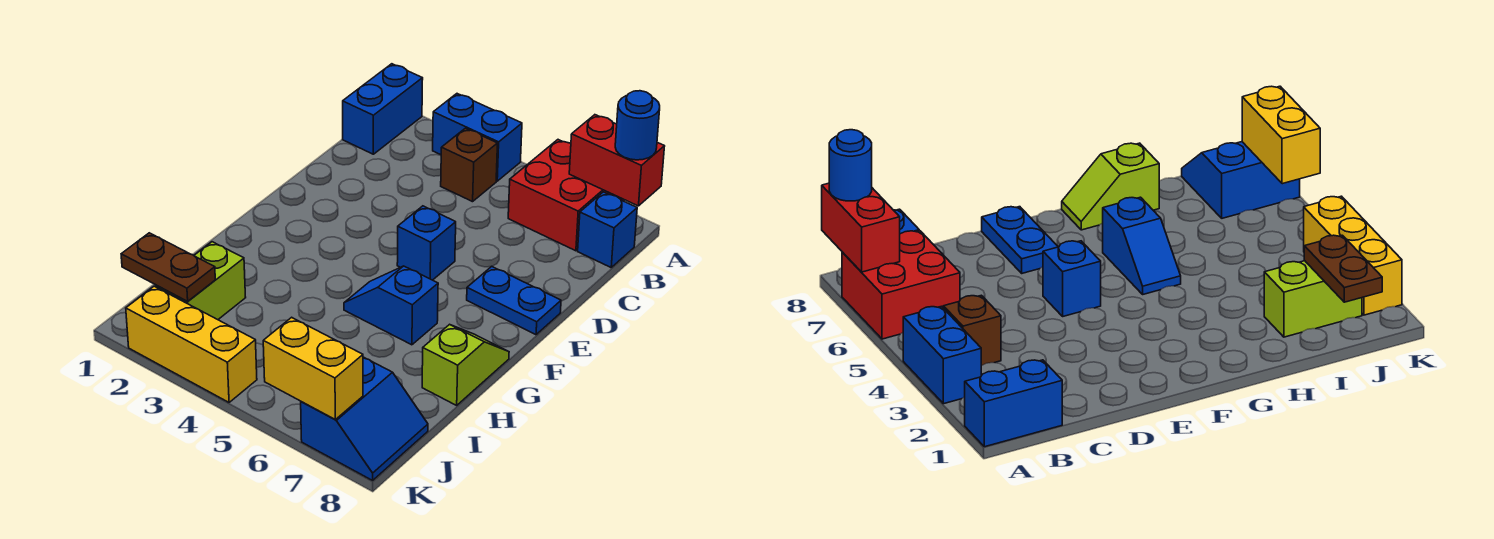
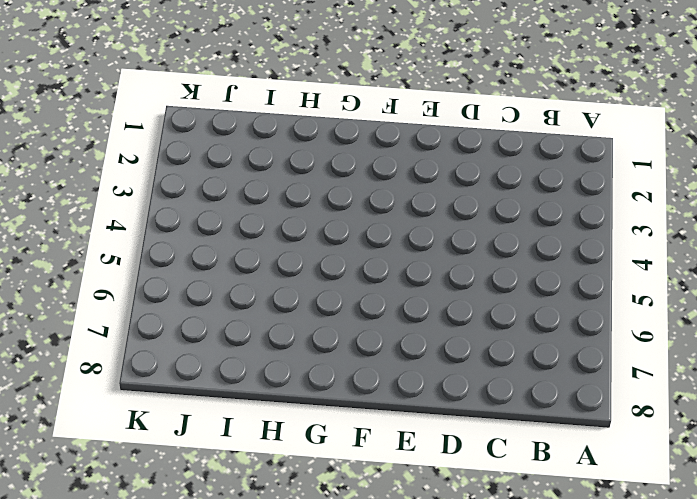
none -> blue 1x2 brick [343,64,423,154]
none -> blue 1x2 brick [433,94,522,181]
none -> red 2x2 brick [508,140,624,251]

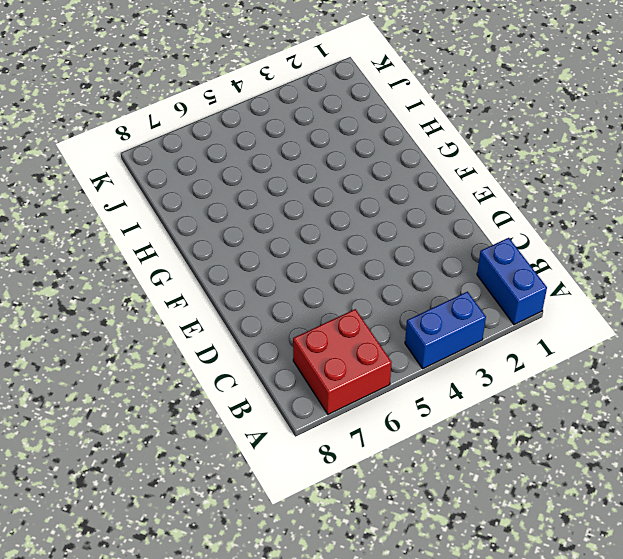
none -> brown 1x1 brick [441,128,498,202]
none -> blue 1x1 brick [578,192,637,267]
none -> blue 1x1 brick [397,206,456,280]

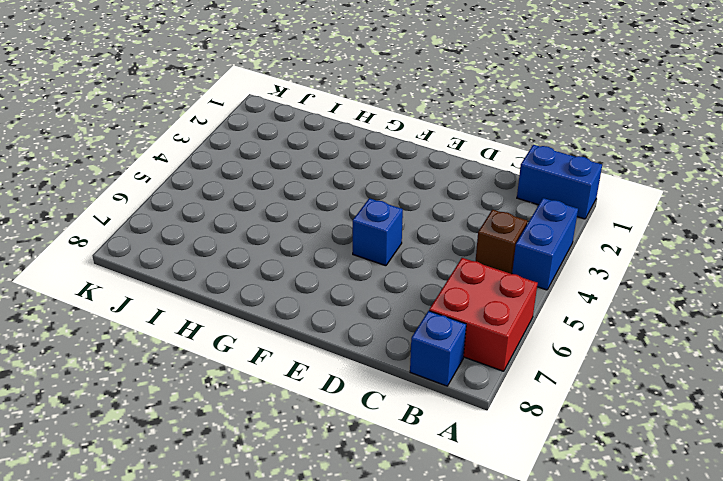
none -> blue 1x2 plate [467,266,561,335]
none -> blue 1x2 slope [344,266,438,345]
none -> lime 1x2 slope [422,324,509,405]

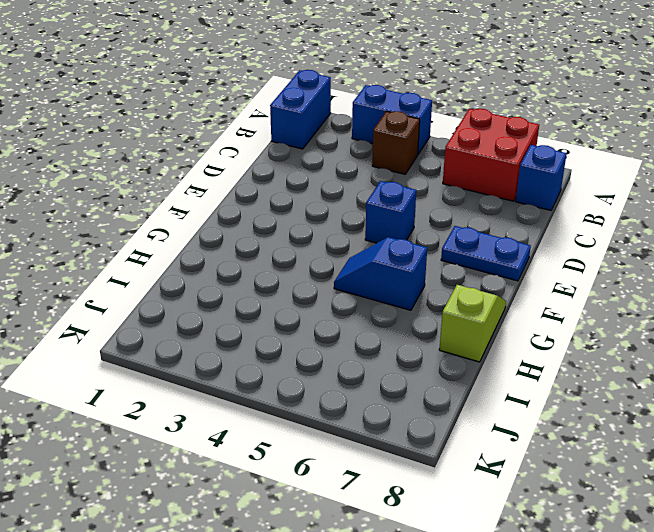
none -> lime 1x2 brick [156,242,246,320]
none -> blue 2x2 slope [301,357,428,480]
none -> yellow 1x3 brick [126,286,257,402]

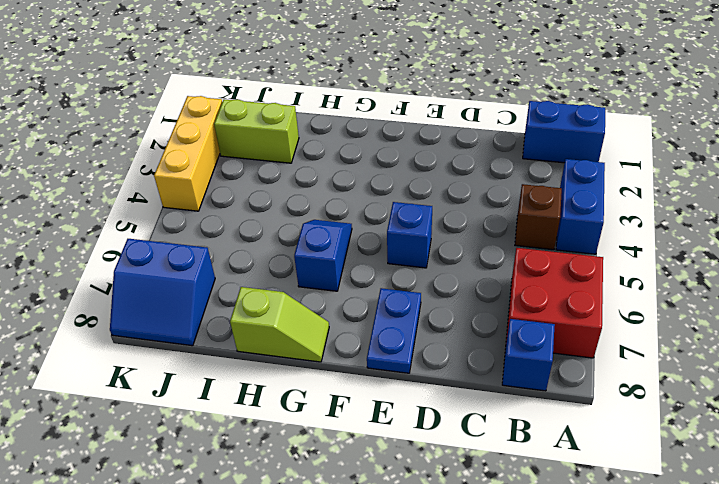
none -> red 1x2 brick [569,115,665,206]
none -> brown 1x2 plate [121,233,215,302]
none -> yellow 1x2 brick [263,317,363,419]

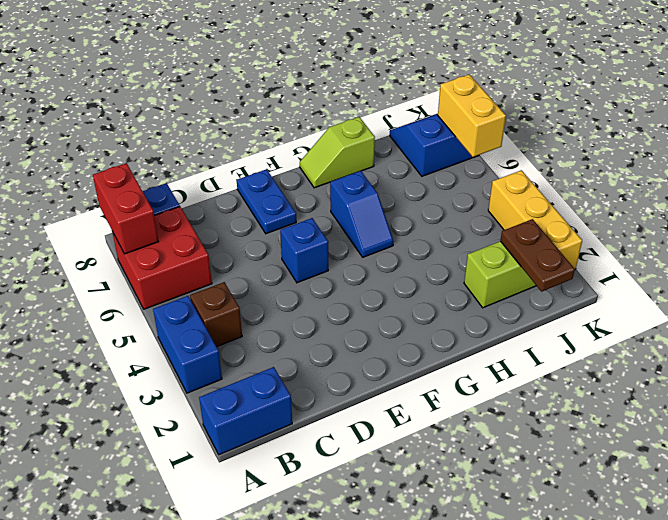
none -> blue 1x1 round brick [615,91,660,160]

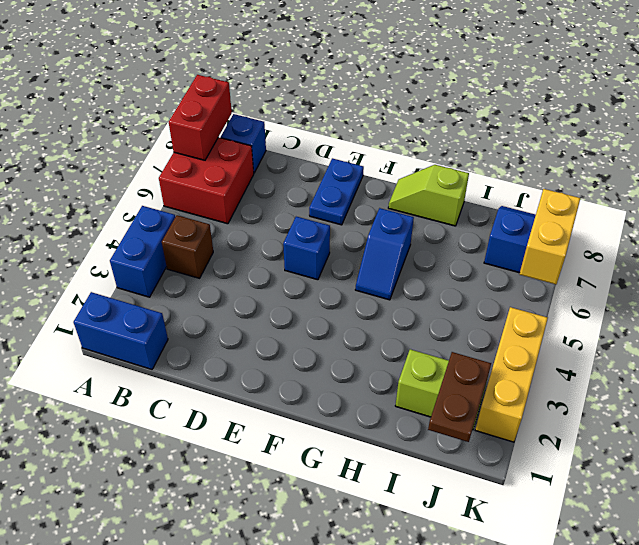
none -> blue 1x1 round brick [615,91,660,160]

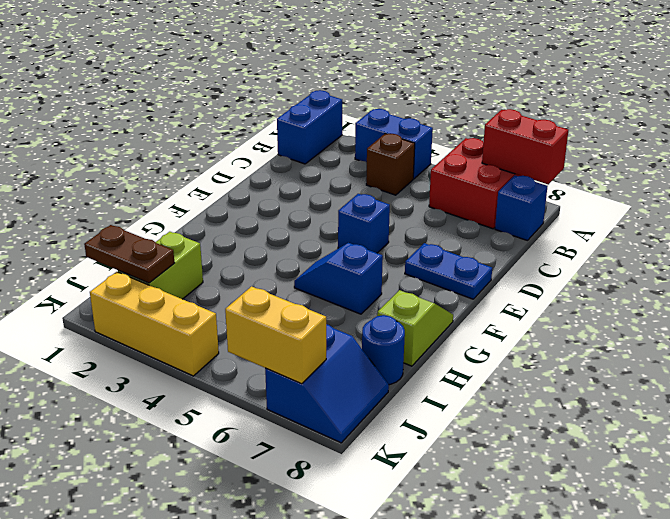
blue 1x1 round brick [362,315,405,385] -> blue 1x1 round brick moved to [615,91,660,160]

